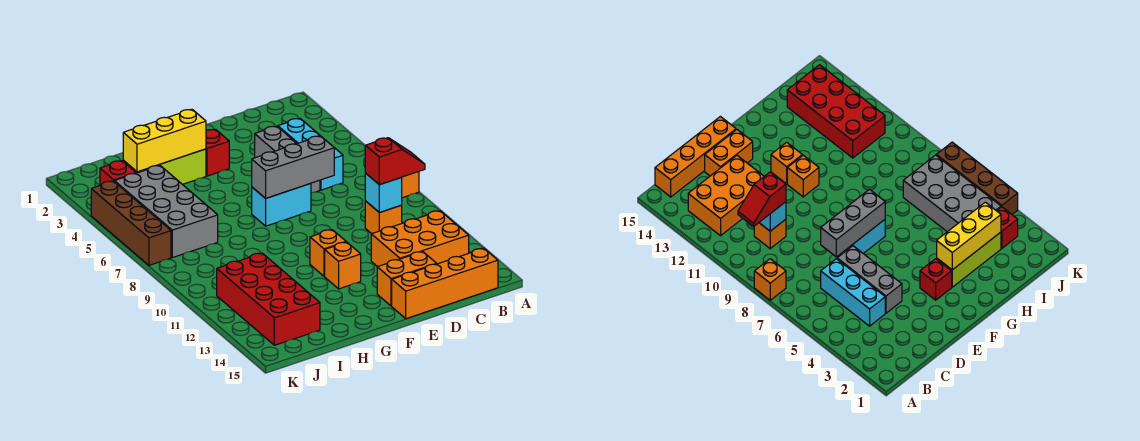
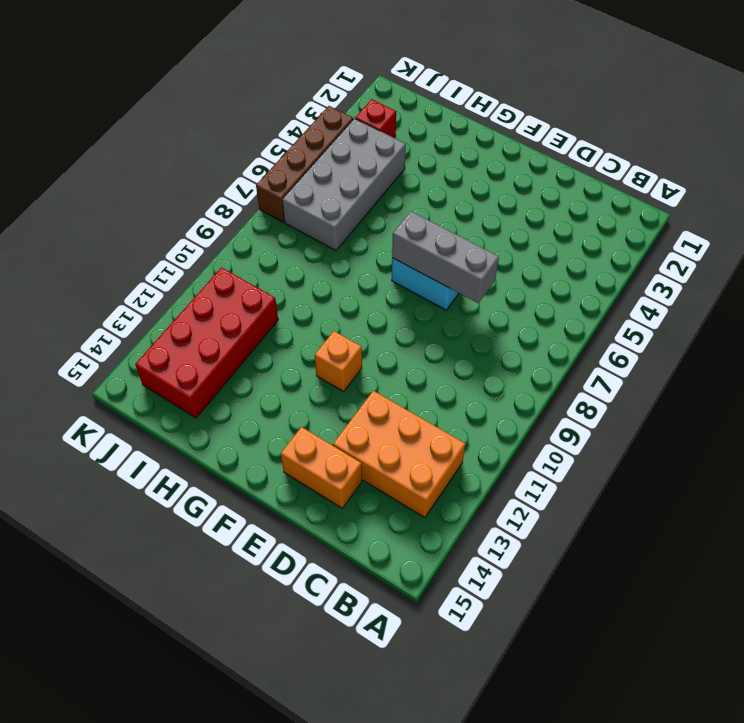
none -> orange 1x1 brick [401,172,419,198]
none -> orange 1x4 brick [392,248,498,319]
none -> cyan 1x3 brick [278,118,343,190]

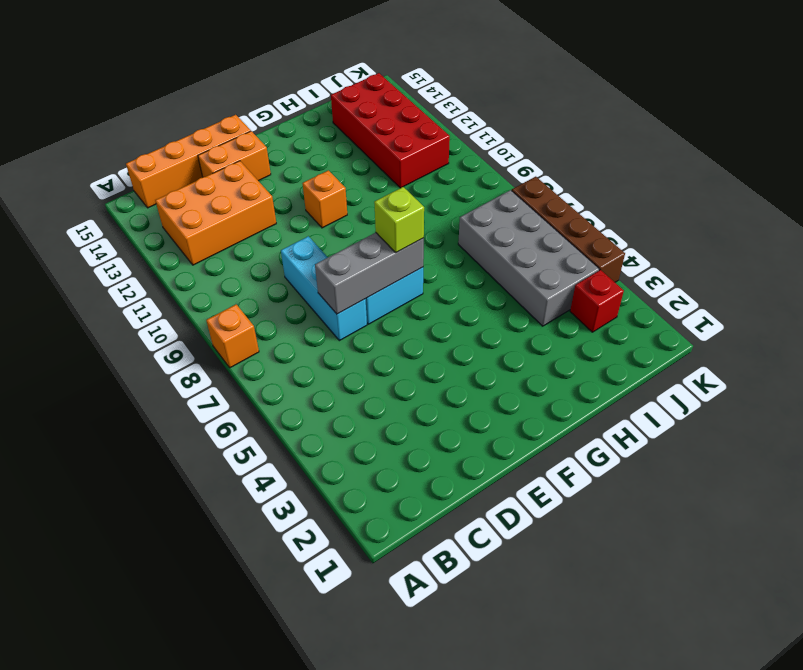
cyan 1x3 brick [281,236,367,341] -> cyan 1x3 brick moved to [278,118,343,190]
lime 1x1 brick [374,187,424,253] -> none
none -> orange 1x1 brick [365,201,402,234]
none -> grey 1x3 brick [255,126,320,193]
none -> red 1x1 brick [206,129,229,176]

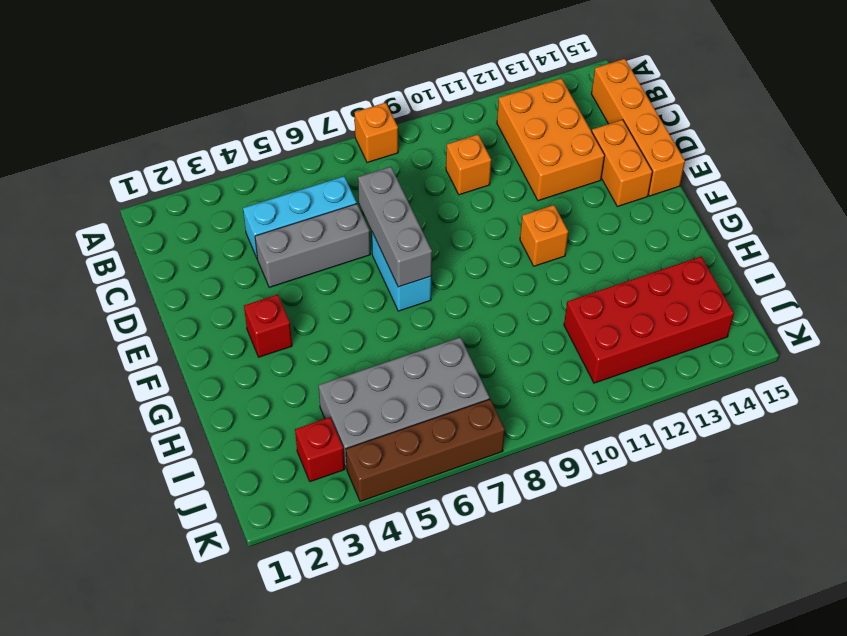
none -> orange 1x1 brick [325,242,361,289]
none -> lime 1x3 brick [123,149,206,184]
none -> cyan 1x1 brick [365,173,402,213]

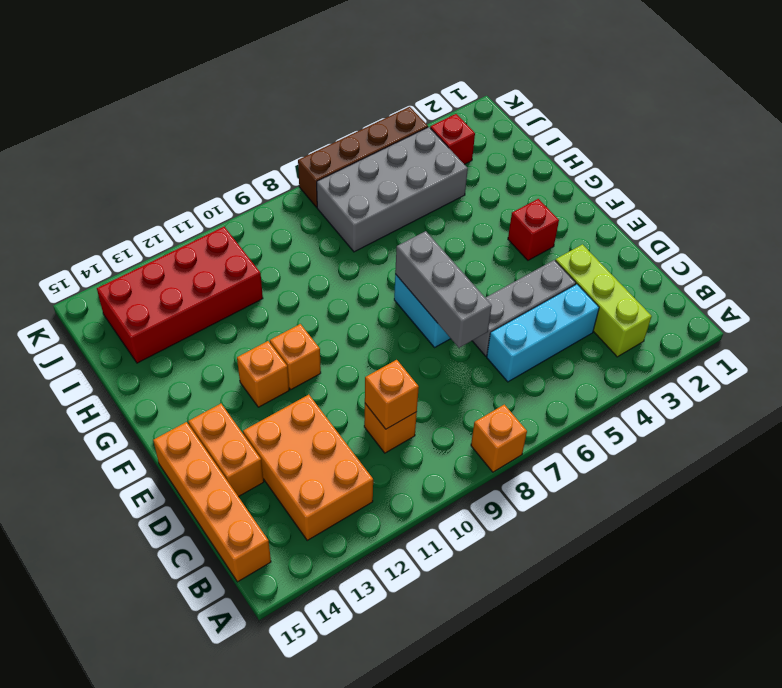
lime 1x3 brick [555,244,652,357] -> lime 1x3 brick moved to [123,149,206,184]
orange 1x1 brick [365,360,419,429] -> cyan 1x1 brick [365,173,402,213]
none -> yellow 1x3 brick [123,109,206,172]
none -> red 1x2 slope [365,138,425,185]

